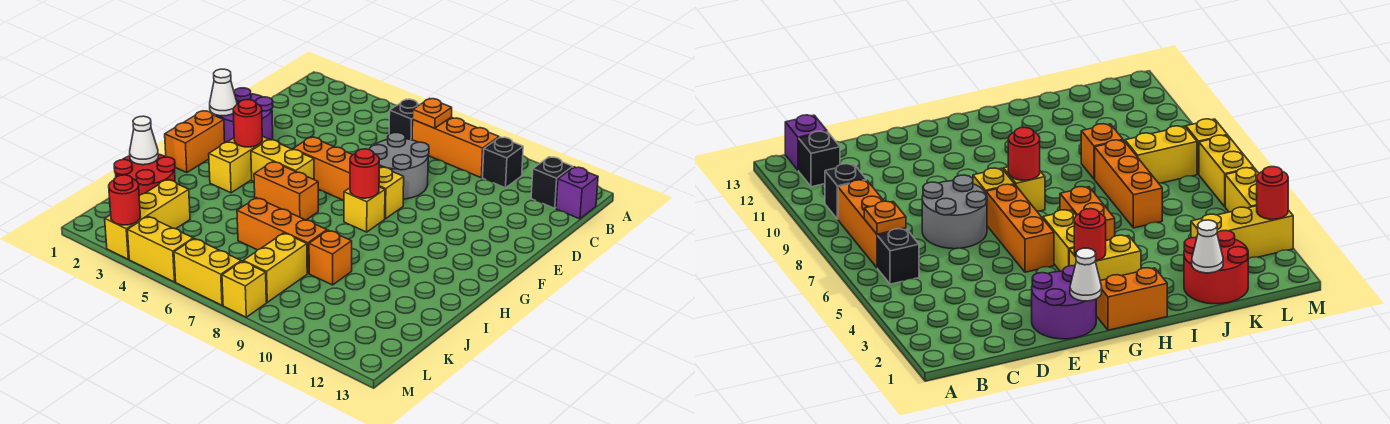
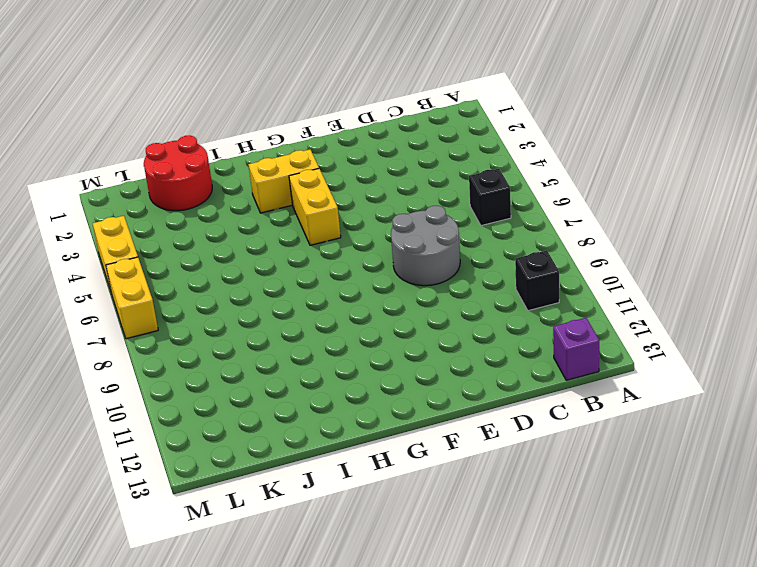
none -> orange 1x3 brick [412,117,499,178]
none -> black 1x1 brick [531,157,573,208]
none -> purple 2x2 round brick [216,88,273,143]

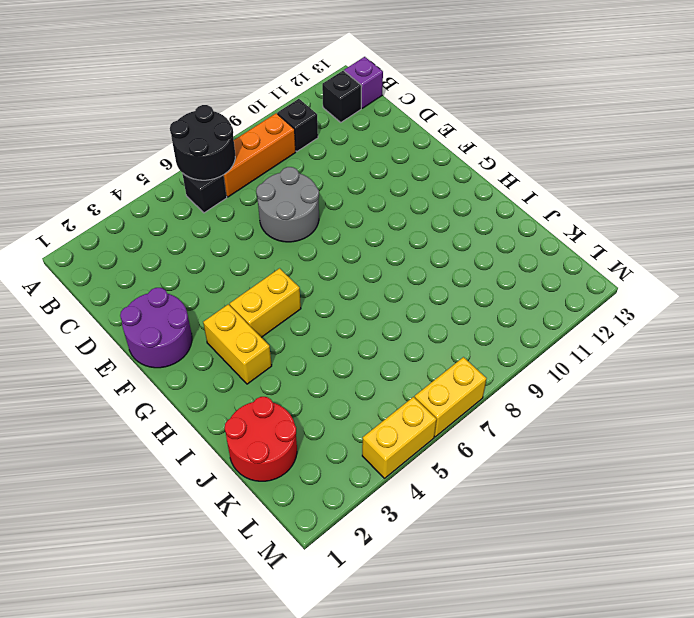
black 2x2 round brick [170,105,235,180] -> orange 1x1 plate [413,99,452,128]
none -> orange 1x3 brick [293,137,352,201]
none -> yellow 1x1 brick [379,167,404,219]
none -> orange 1x2 brick [165,111,225,173]

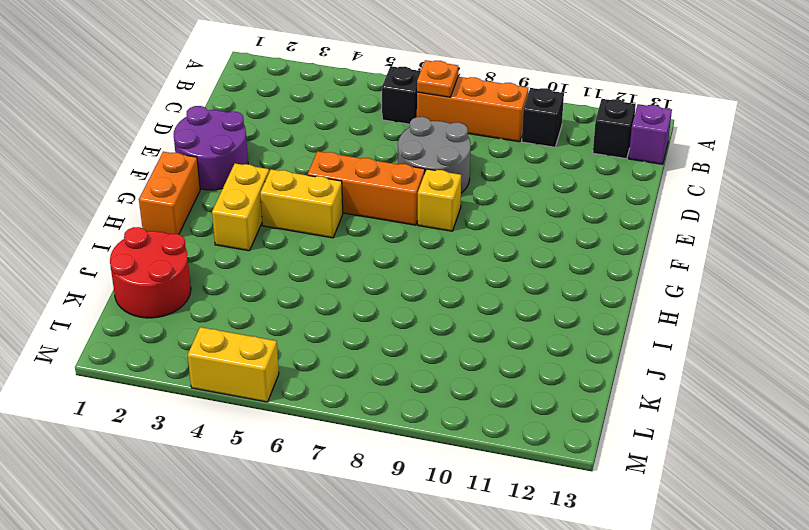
none -> yellow 1x1 brick [344,187,385,232]
none -> orange 1x2 brick [254,162,318,220]
none -> orange 1x3 brick [237,198,327,273]

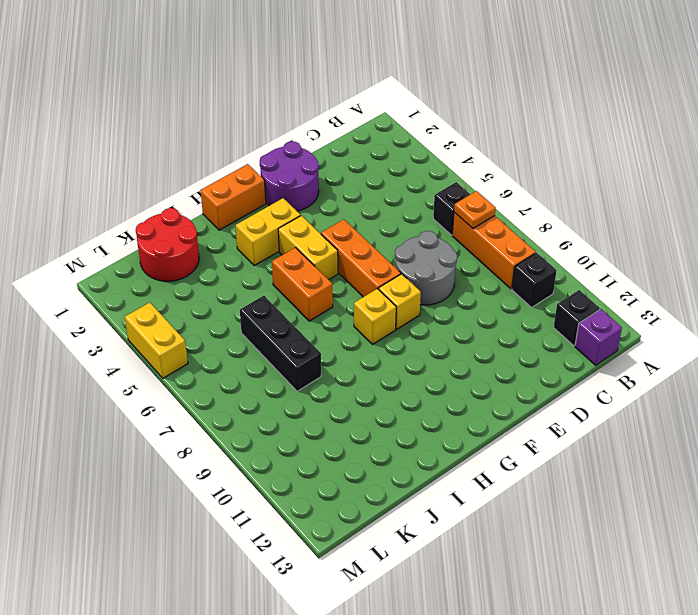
black 1x3 brick [240,296,321,391] -> orange 1x3 brick [237,198,327,273]
none -> orange 1x1 brick [309,230,352,285]
none -> yellow 1x3 brick [105,180,190,259]
none -> yellow 1x2 brick [243,233,307,302]

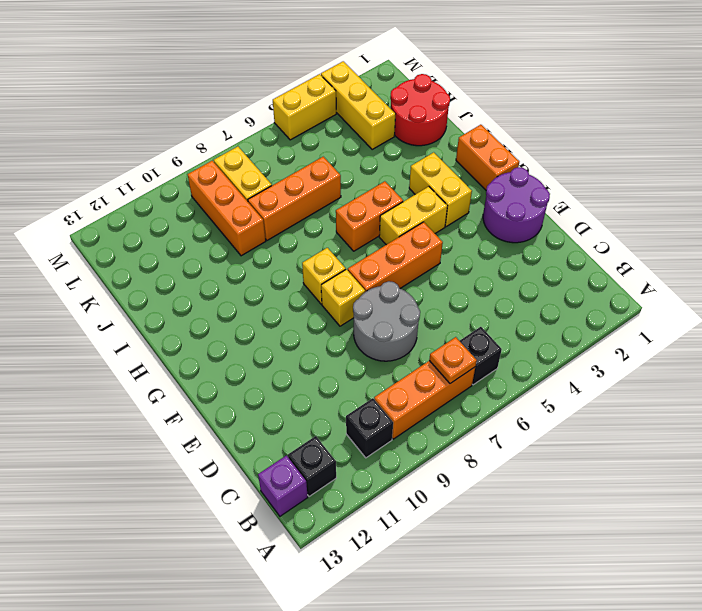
orange 1x3 brick [188,161,266,256] -> orange 1x1 brick [309,230,352,285]
none -> yellow 1x2 brick [174,239,241,305]
none -> yellow 1x1 brick [222,261,266,317]
none -> white 1x1 cone [210,69,237,116]

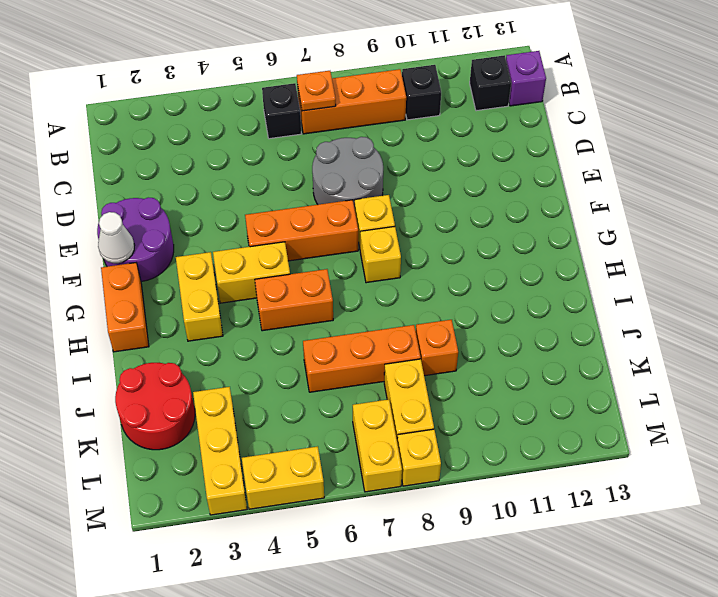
yellow 1x2 brick [353,399,402,492] -> yellow 1x2 brick turned to [174,239,241,305]
none -> red 1x1 round brick [233,100,262,147]
none -> red 1x1 round brick [350,149,380,198]
none -> white 1x1 cone [130,116,158,165]

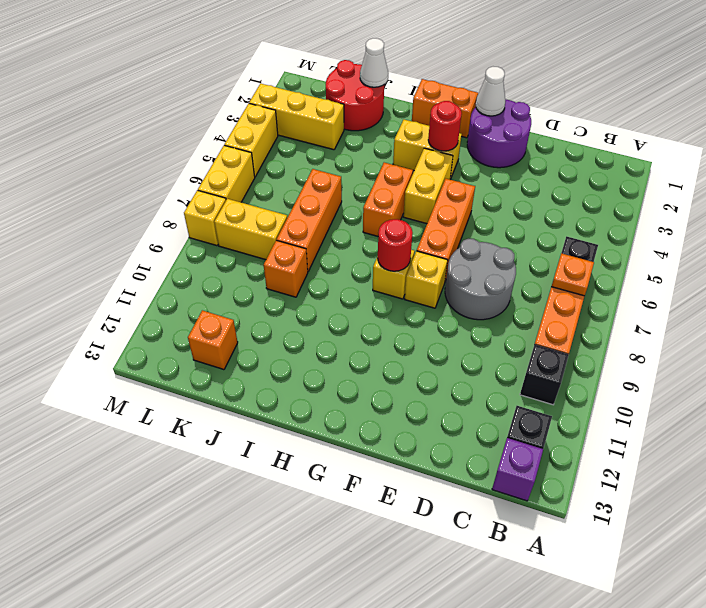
orange 1x1 brick [188,310,238,370] -> none
none -> red 1x1 round brick [109,175,140,225]

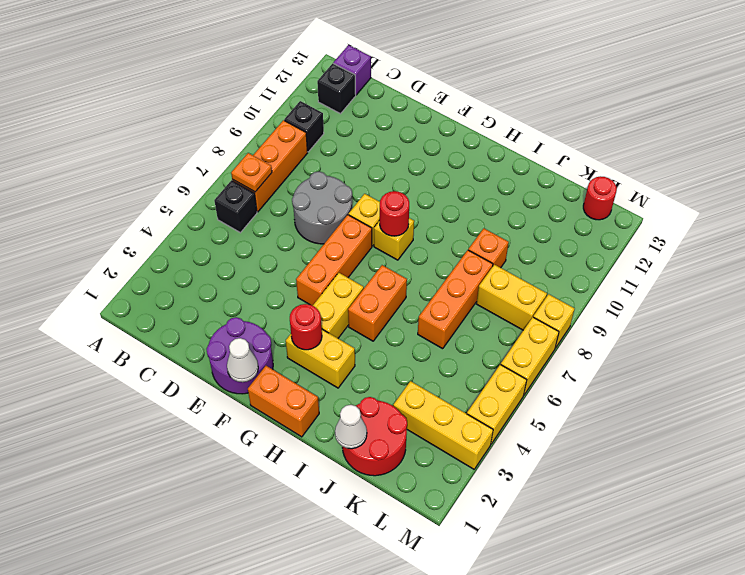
red 1x1 round brick [583,176,617,220] -> red 1x1 round brick moved to [109,175,140,225]

